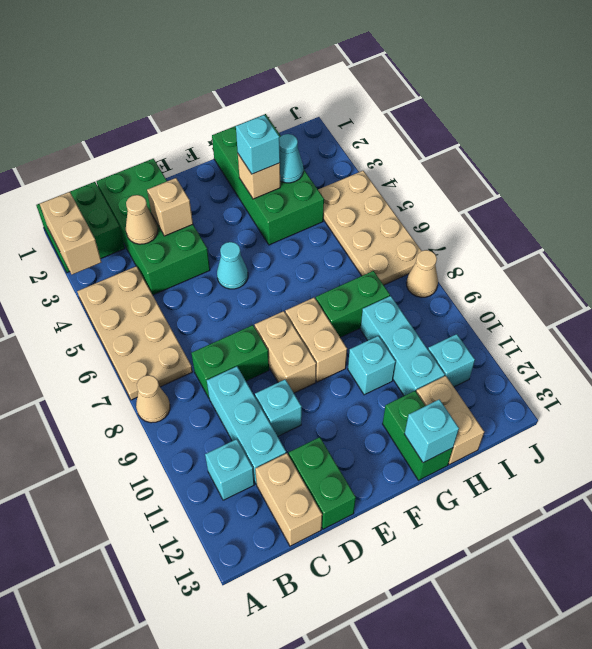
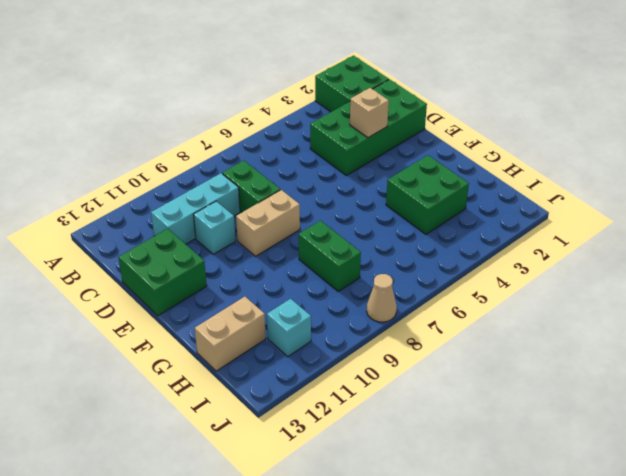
green 2x2 brick [119,229,207,316] -> green 1x2 brick [289,437,356,529]
green 2x2 brick [386,155,469,234] -> green 2x4 brick [212,114,324,245]
none -> tan 2x4 plate [77,266,192,400]
none -> tan 1x1 cone [136,375,170,423]
none -> cyan 1x1 brick [205,439,254,500]

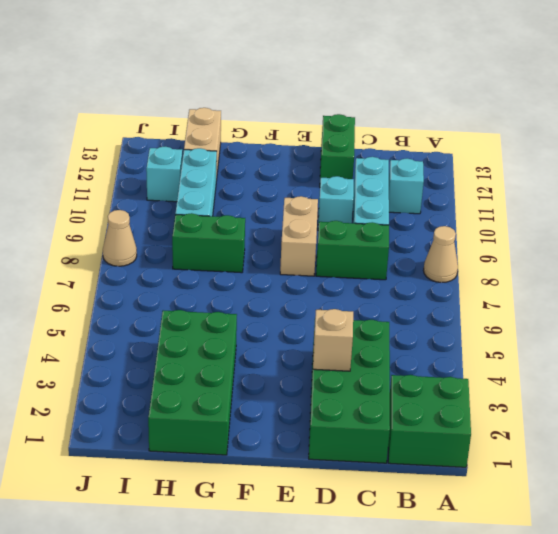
none -> tan 2x4 plate [77,266,192,400]
none -> tan 1x2 brick [255,453,322,546]
none -> cyan 1x1 cone [217,242,248,289]

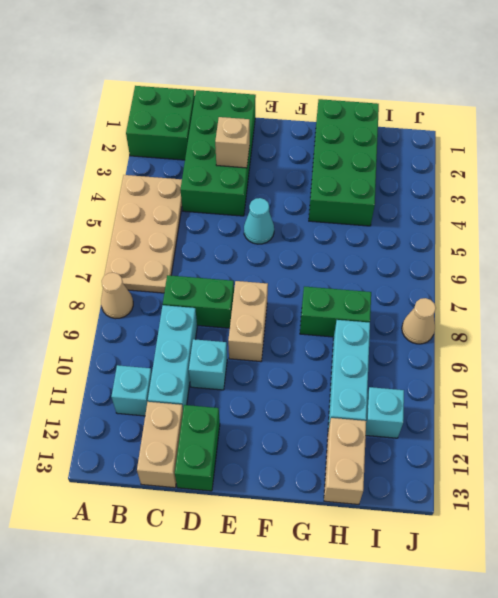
none -> tan 1x2 brick [285,298,347,382]
none -> cyan 1x1 brick [348,336,396,395]
none -> green 1x2 brick [383,391,453,480]

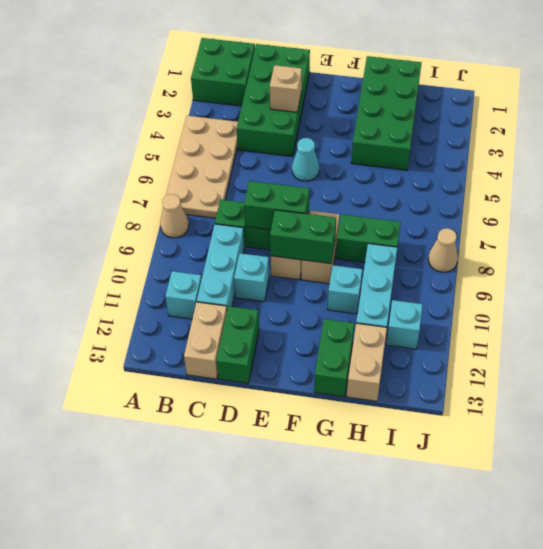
green 1x2 brick [244,181,309,230] -> none
green 1x2 brick [270,210,336,264] -> none
none -> tan 2x4 plate [318,171,421,285]
none -> tan 1x2 brick [40,192,101,275]
none -> tan 1x1 cone [126,195,158,244]

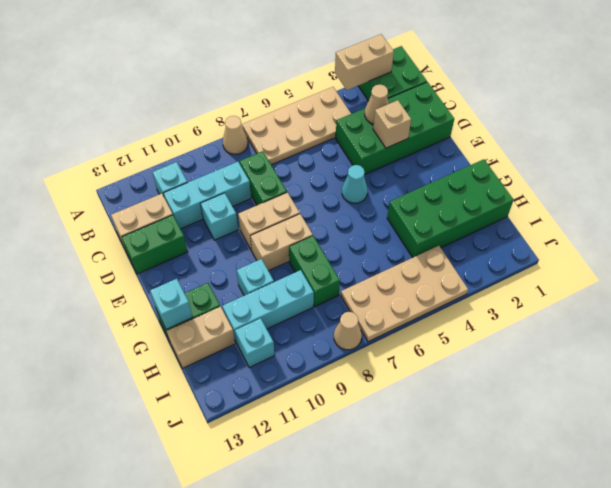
none -> tan 1x1 brick [238,154,280,199]
none -> cyan 1x1 cone [279,134,303,183]
none -> cyan 1x1 brick [236,115,280,174]

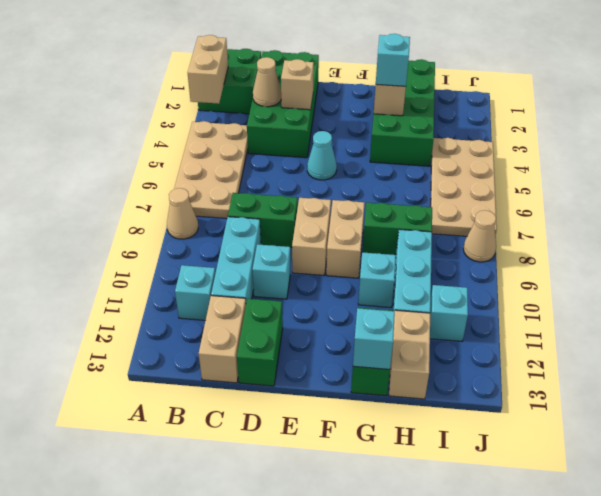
none -> cyan 1x1 cone [279,134,303,183]

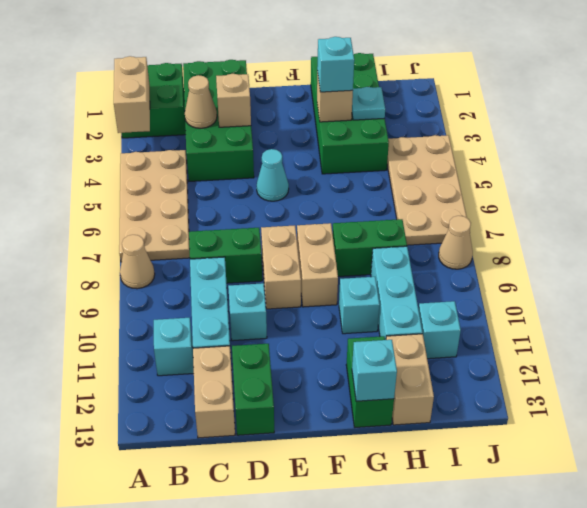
cyan 1x1 plate [352,87,385,120] -> cyan 1x1 cone [279,134,303,183]

